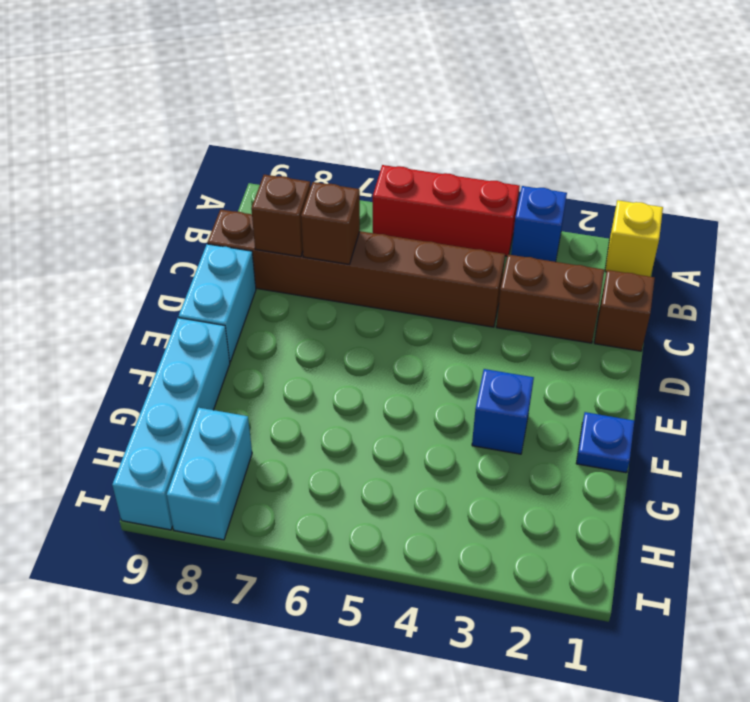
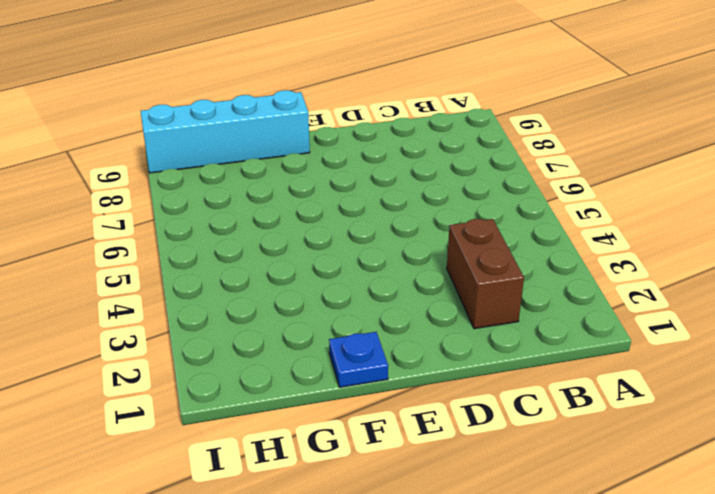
none -> yellow 1x1 brick [605,200,663,277]
none -> blue 1x1 brick [511,186,567,262]
none -> red 1x3 brick [373,165,520,256]

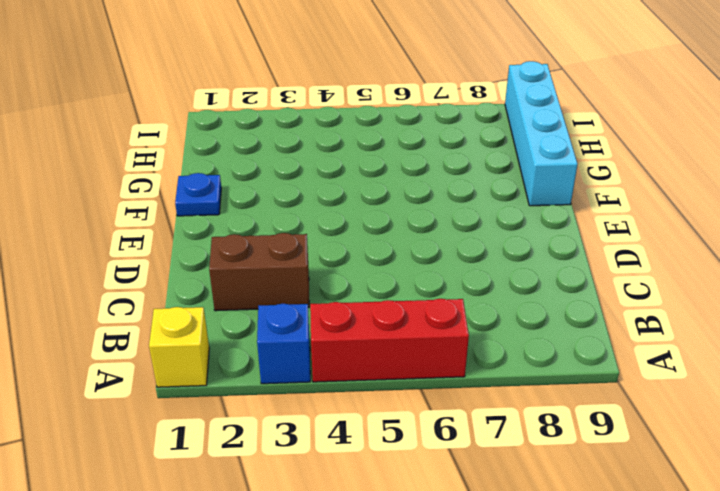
none -> brown 1x1 brick [594,270,655,351]
none -> brown 1x6 brick [207,209,505,327]
none -> cyan 1x2 brick [179,244,256,362]

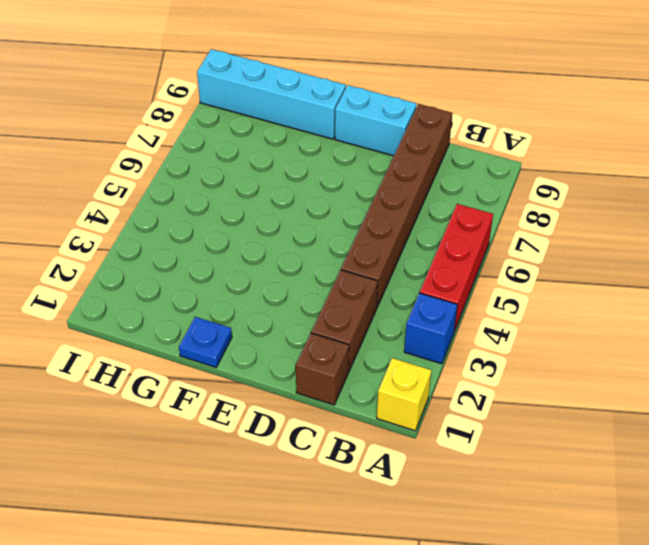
none -> blue 1x1 brick [472,369,534,454]
none -> cyan 1x2 brick [167,408,252,540]
none -> brown 1x1 brick [301,182,360,264]

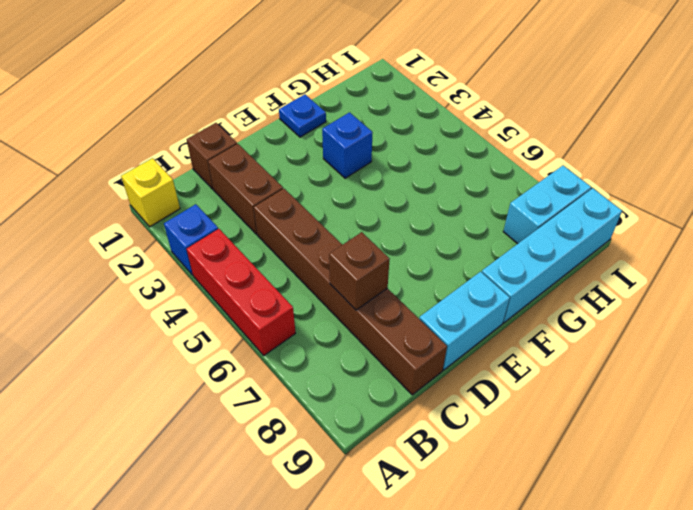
none -> brown 1x1 brick [251,175,311,257]

